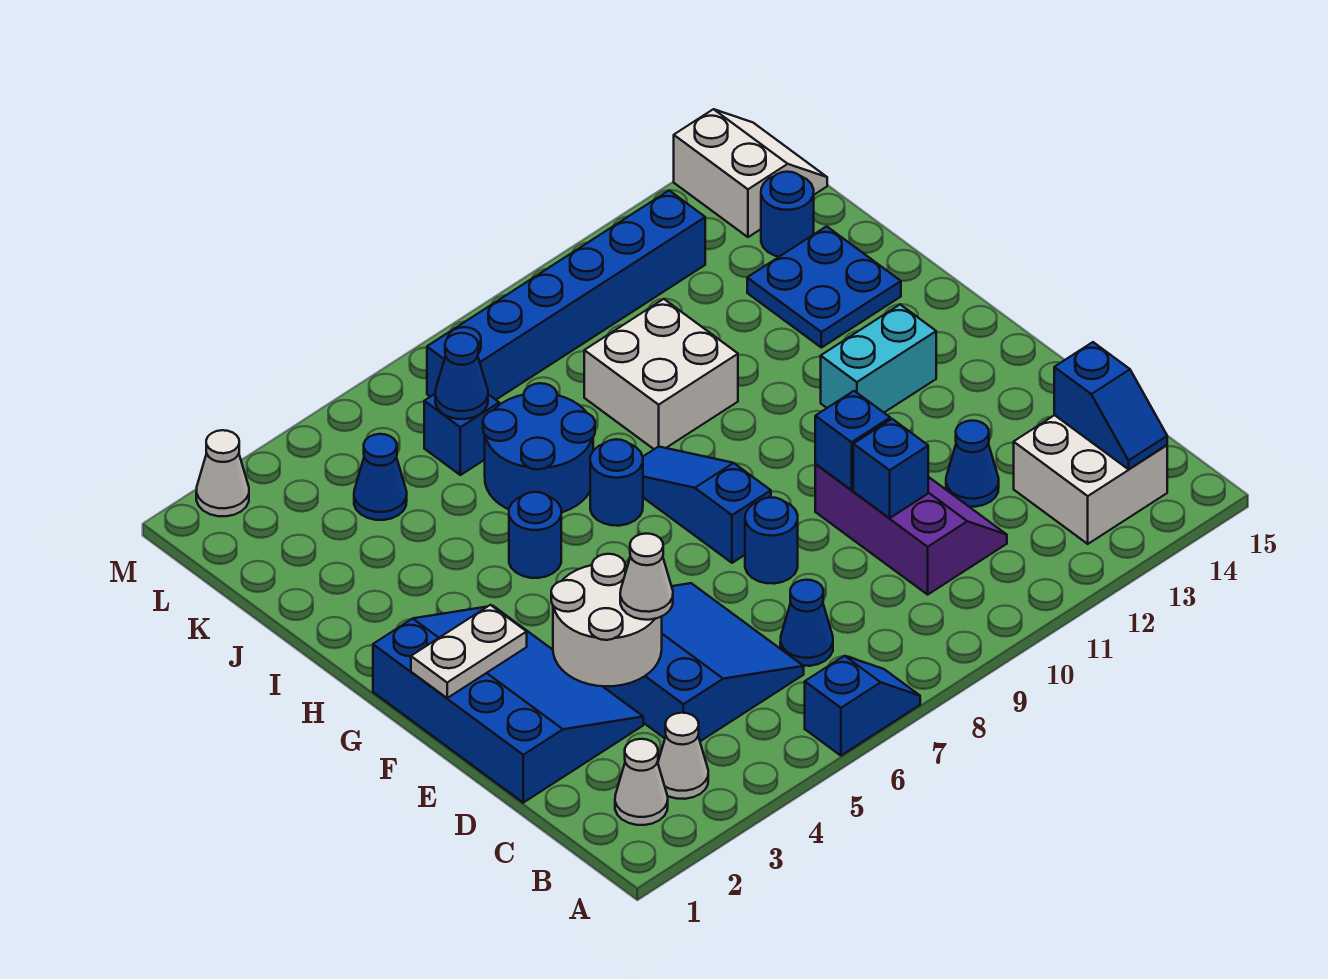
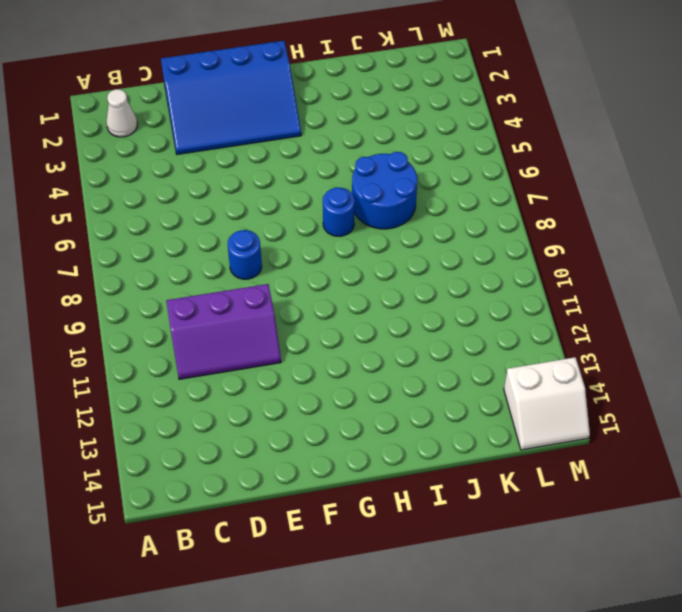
none -> blue 1x2 slope [805,656,920,756]
none -> white 1x1 cone [658,713,708,799]
none -> white 2x2 brick [1014,415,1167,544]
none -> blue 3x3 slope [603,583,804,741]

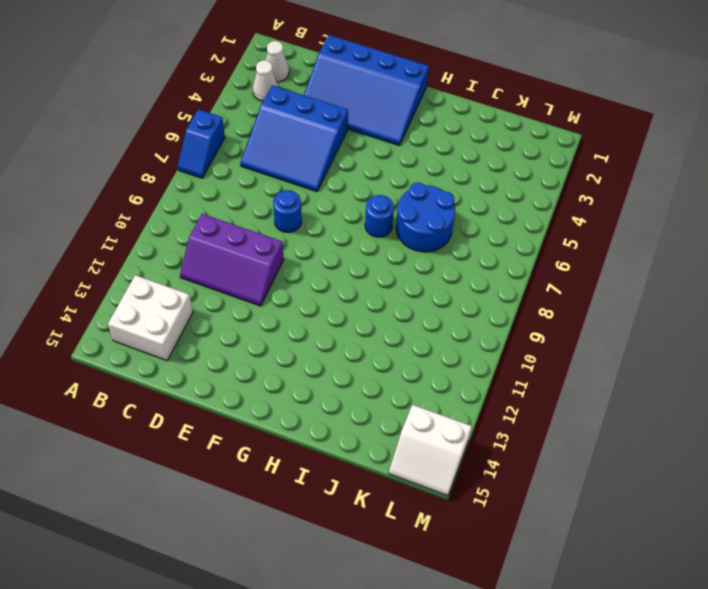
none -> blue 1x1 cone [780,580,833,666]
none -> blue 1x1 cone [946,421,999,507]
none -> blue 1x3 slope [643,447,771,563]
none -> cyan 1x2 brick [821,305,936,412]

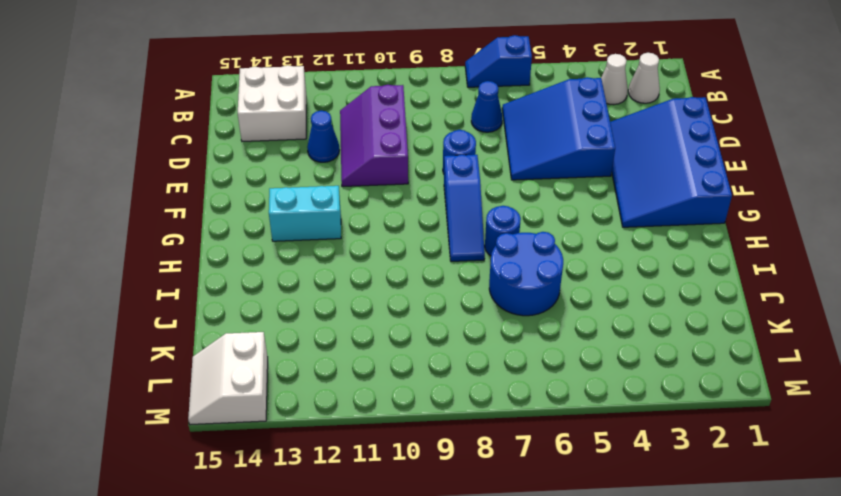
none -> blue 1x1 round brick [509,492,561,578]
none -> white 2x2 brick [584,299,738,449]
none -> blue 2x2 plate [747,226,901,348]
none -> blue 1x1 cone [354,434,407,520]

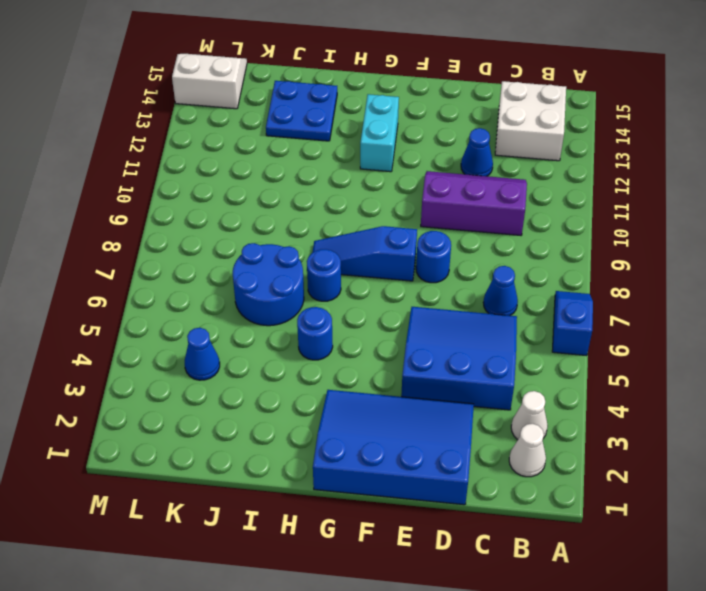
none -> white 2x2 brick [584,299,738,449]
none -> blue 1x1 brick [424,394,499,475]
none -> blue 1x1 round brick [761,172,814,257]
none -> blue 1x6 brick [427,190,705,400]

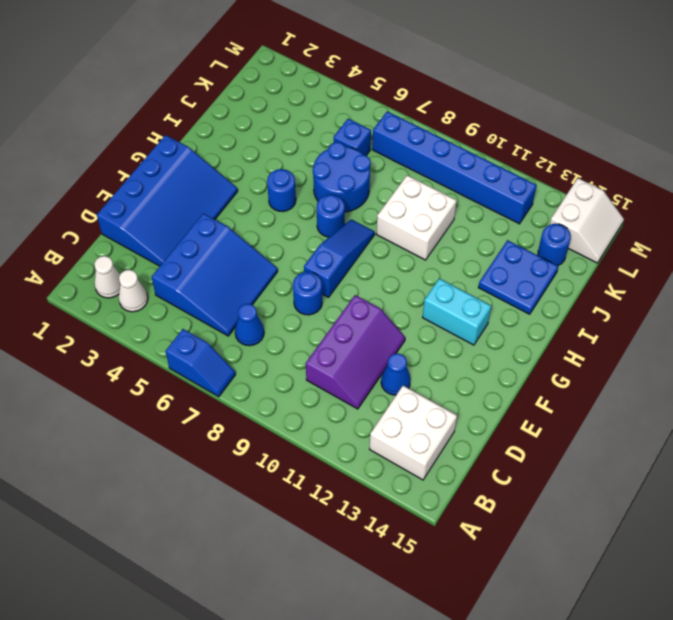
none -> blue 1x1 cone [354,434,407,520]
none -> white 1x1 cone [196,430,249,516]
none -> blue 1x2 slope [1054,342,1167,469]
none -> white 2x2 round brick [551,554,662,686]

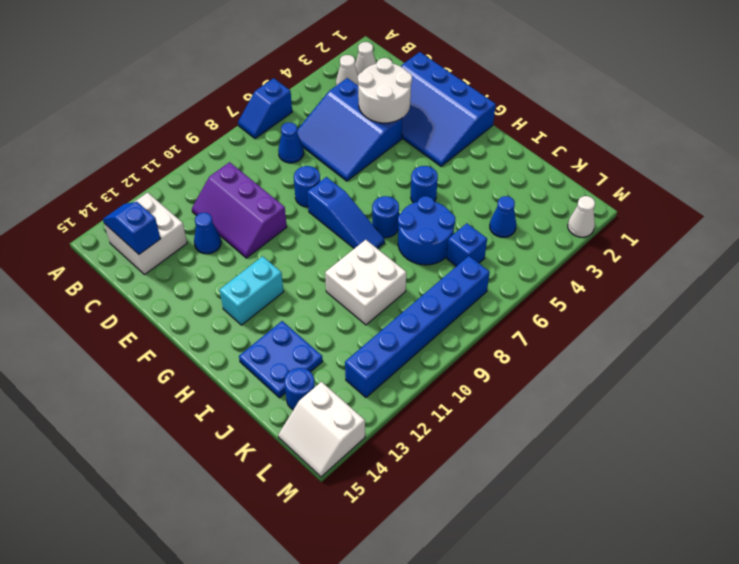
none -> blue 1x1 brick [853,419,928,518]
none -> blue 1x1 brick [815,391,890,490]
none -> white 1x2 plate [411,605,527,698]
none -> blue 1x1 cone [435,333,488,419]

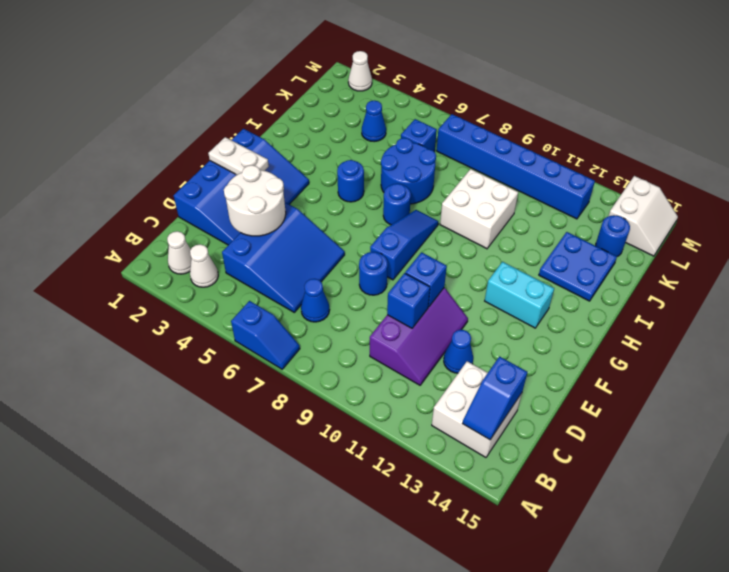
none -> blue 1x1 cone [435,333,488,419]
none -> white 1x1 cone [620,534,673,620]

